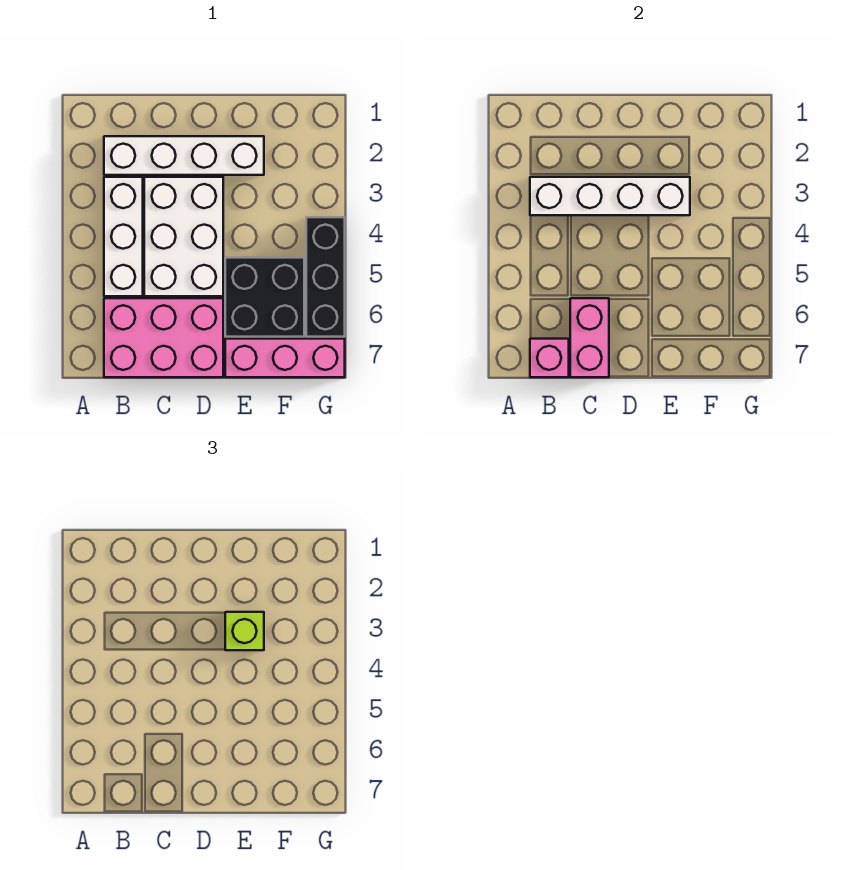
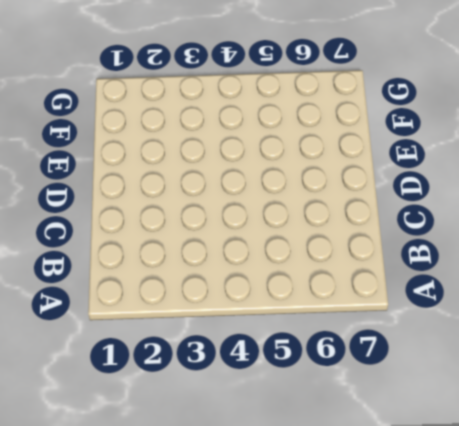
none -> white 1x4 brick [104,136,264,175]
none -> white 1x3 brick [104,177,143,296]

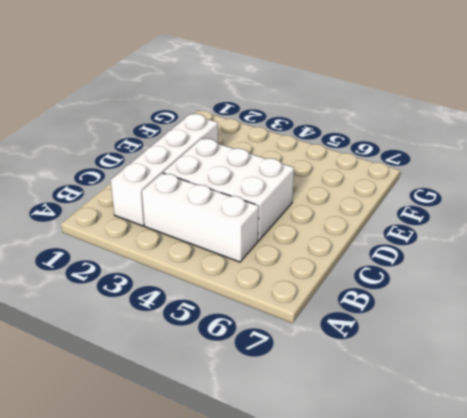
none -> pink 2x3 brick [104,298,223,377]
none -> black 2x2 brick [225,258,304,337]

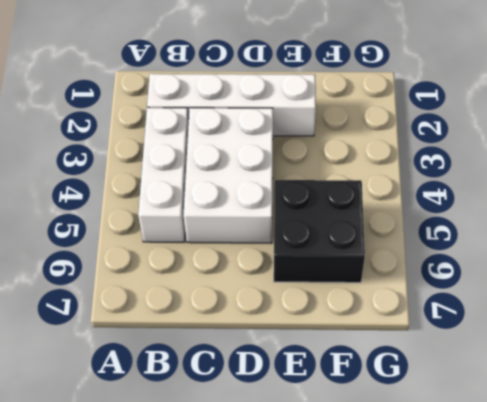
none -> pink 2x3 brick [104,298,223,377]
none -> pink 1x3 brick [225,339,345,377]

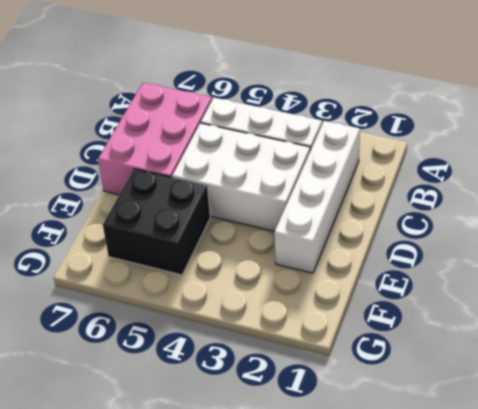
none -> pink 1x3 brick [225,339,345,377]
none -> black 1x3 brick [306,217,345,337]

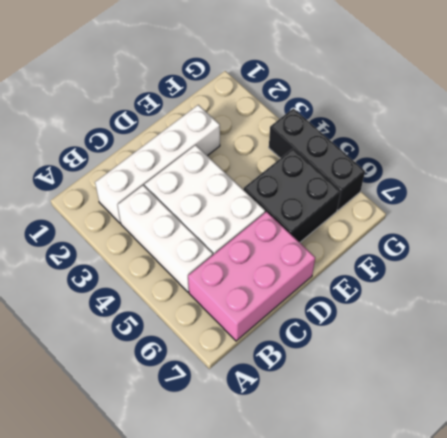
none -> pink 1x3 brick [225,339,345,377]
none -> white 1x4 brick [530,177,690,215]

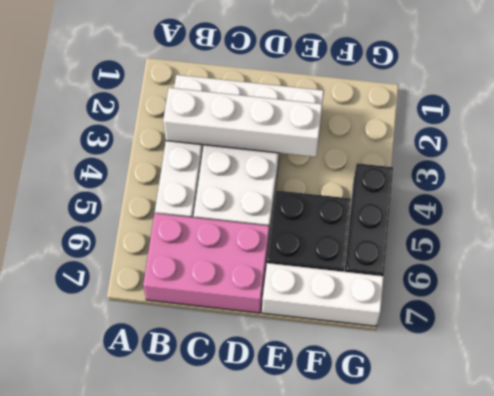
white 1x3 brick [262,263,384,326] -> pink 1x3 brick [225,339,345,377]
none -> pink 1x1 brick [530,339,569,377]
none -> pink 1x2 brick [570,298,609,377]

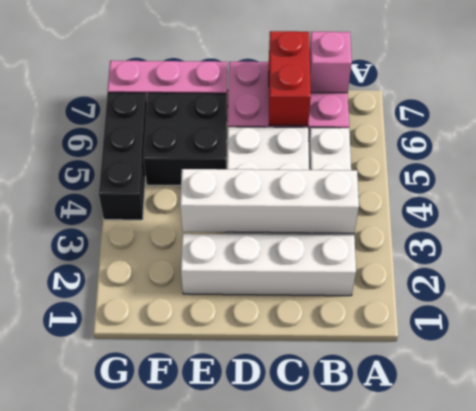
red 1x2 brick [269,31,311,126] -> pink 1x2 brick [570,298,609,377]
none -> lime 1x1 brick [225,612,264,650]

